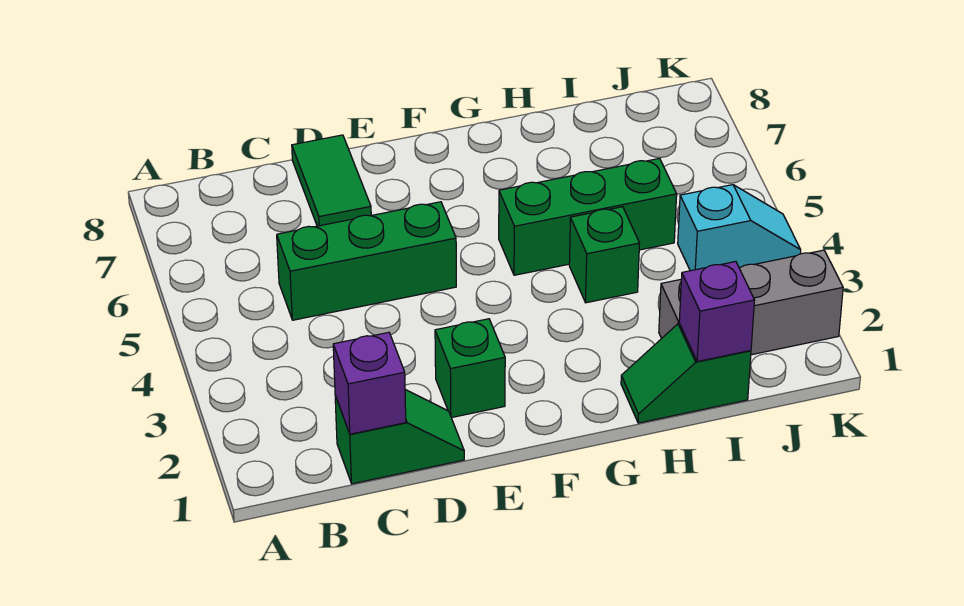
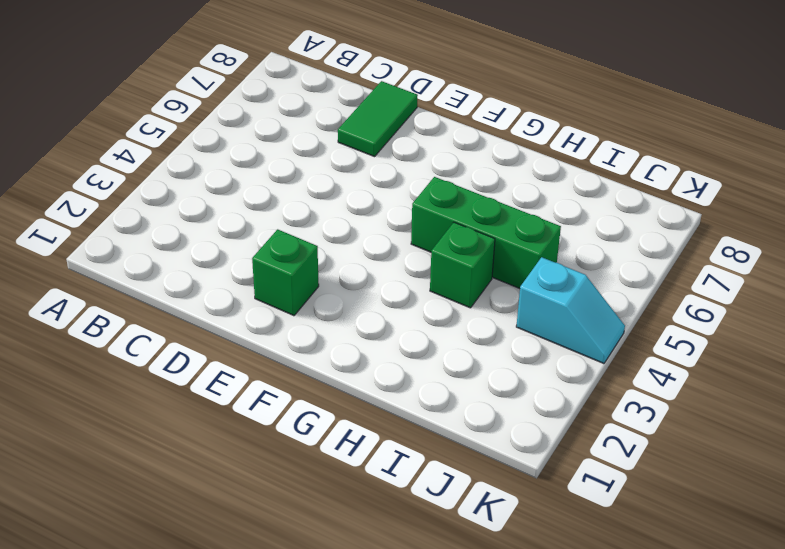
none -> green 1x2 slope [335,390,464,484]
none -> green 1x3 brick [277,202,456,320]

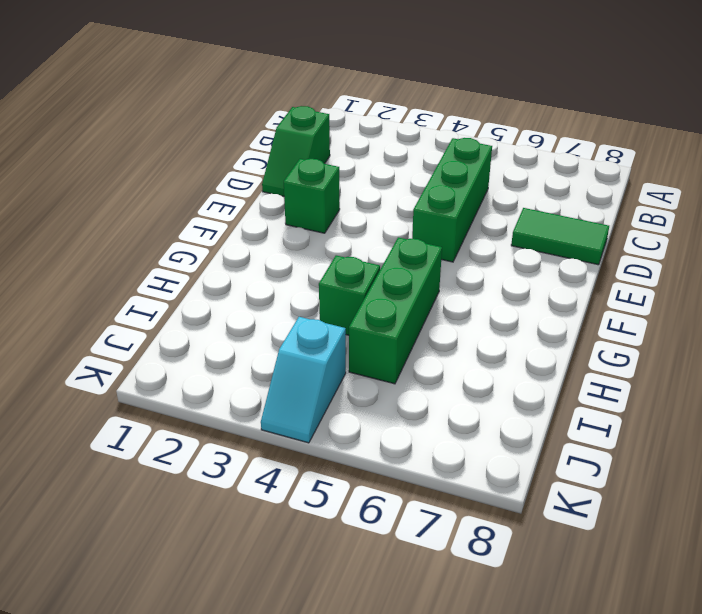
none -> green 1x2 slope [621,323,751,423]
none -> grey 1x3 brick [659,250,843,355]

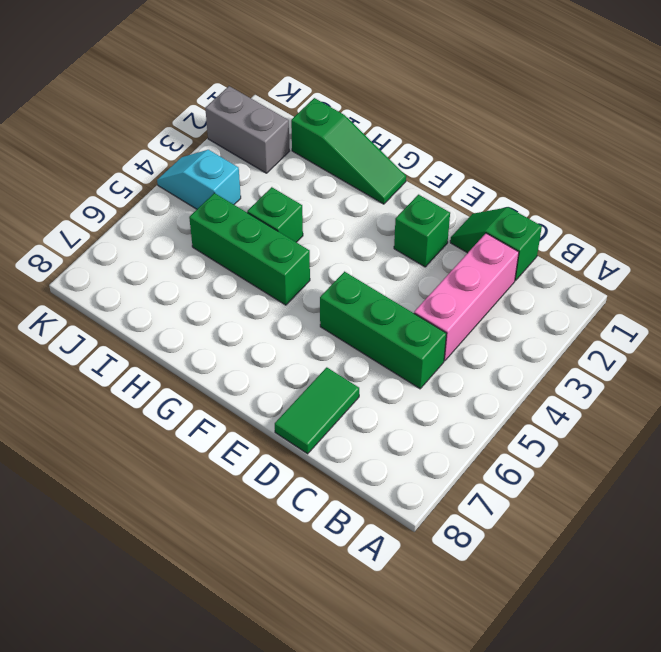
pink 1x3 brick [414,233,519,361] -> none
green 1x3 slope [291,98,406,204] -> green 1x2 slope [621,323,751,423]
grey 1x2 brick [205,86,289,173] -> grey 1x3 brick [659,250,843,355]
none -> purple 1x1 brick [333,332,406,434]
none -> purple 1x1 brick [679,262,755,362]

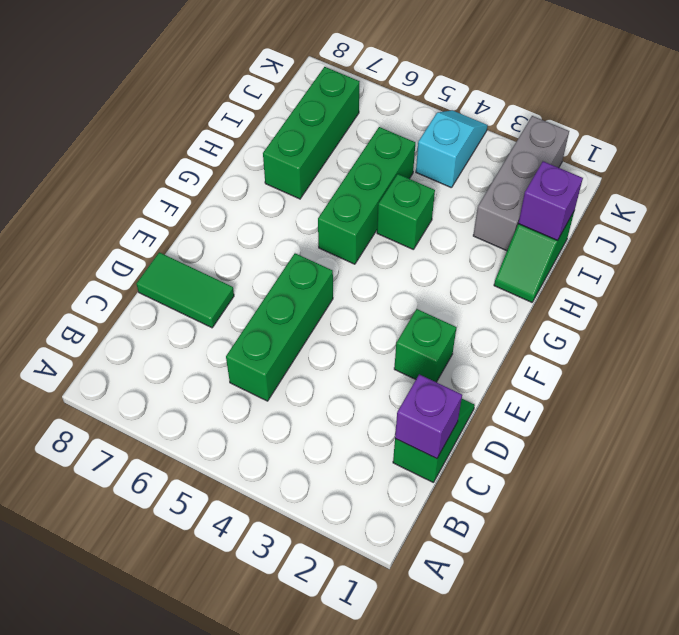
green 1x3 brick [263,67,359,199] -> none

